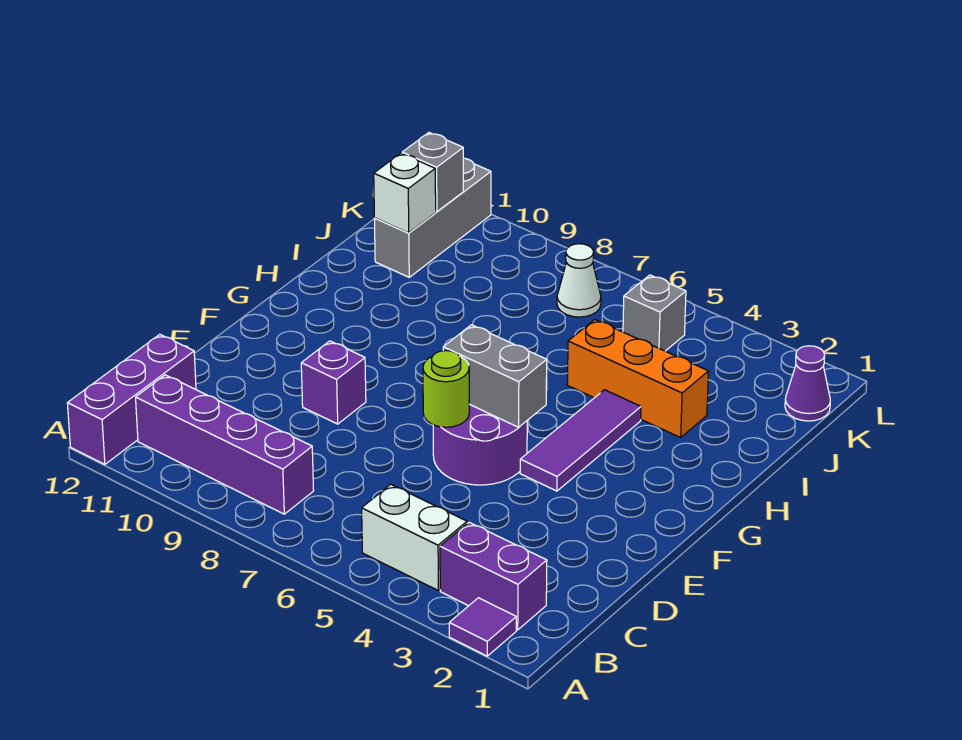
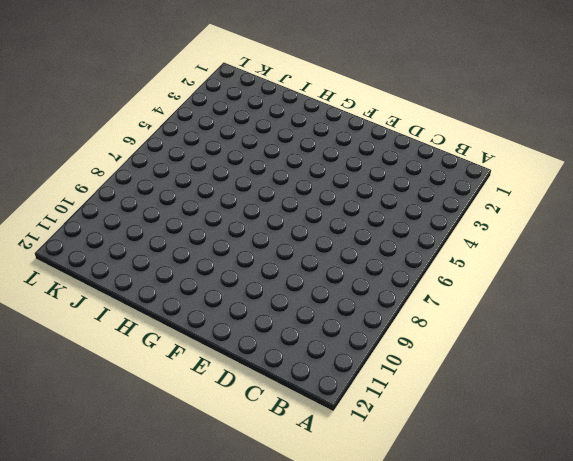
none -> purple 1x1 tile [449,598,516,656]
none -> purple 1x3 brick [67,334,196,464]
none -> purple 1x2 brick [440,522,547,630]

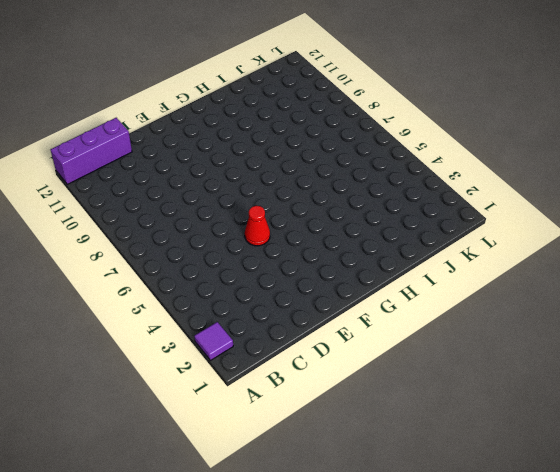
red 1x1 cone [245,206,270,246] -> purple 2x2 round brick [433,404,527,485]
none -> purple 1x2 brick [440,522,547,630]
none -> white 1x2 brick [362,484,467,590]
none -> purple 1x4 brick [136,375,314,514]

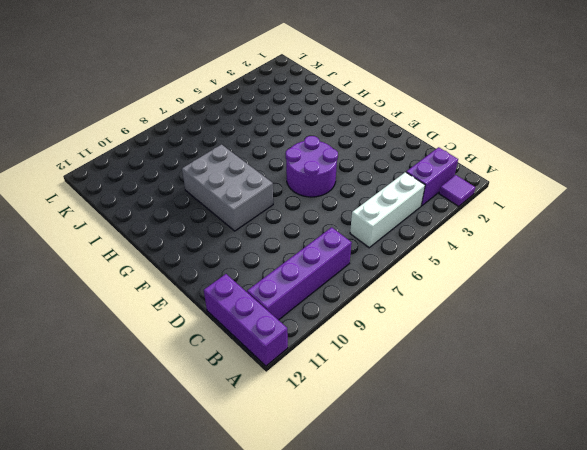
white 1x3 brick [350,172,425,248] -> white 1x2 brick [362,484,467,590]
grey 2x3 brick [182,145,273,231] -> none
none -> purple 1x1 brick [301,341,366,424]
none -> purple 1x3 tile [520,390,641,491]
none -> orange 1x3 brick [567,320,709,438]

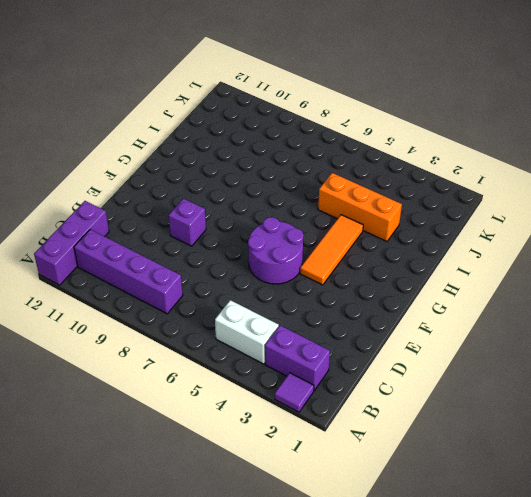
orange 1x3 tile [300,215,363,285] -> purple 1x3 tile [520,390,641,491]
none -> grey 1x3 brick [374,158,491,277]
none -> purple 1x1 cone [785,346,830,421]
none -> grey 1x1 brick [623,275,686,351]

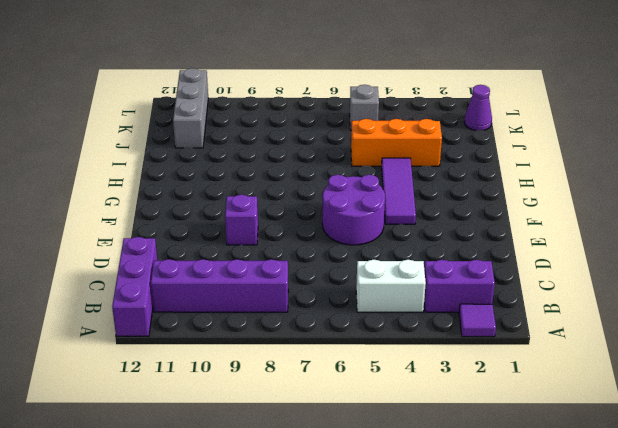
none -> white 1x1 cone [557,244,601,317]
none -> lime 1x1 round brick [423,351,469,427]
none -> grey 1x2 brick [443,325,547,427]

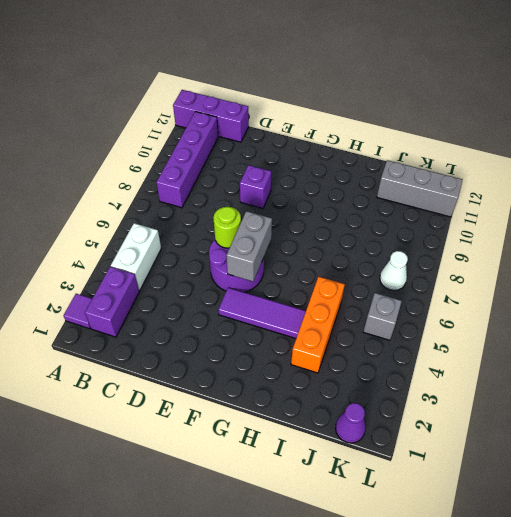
none -> white 1x1 brick [374,153,436,233]
none -> grey 1x1 brick [402,133,463,212]

